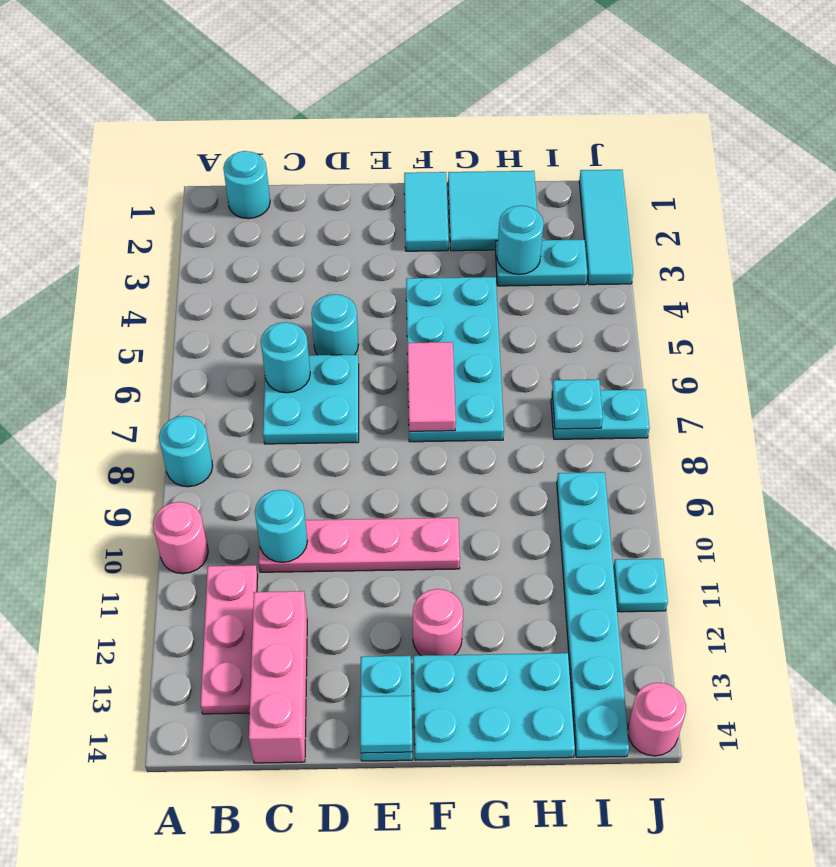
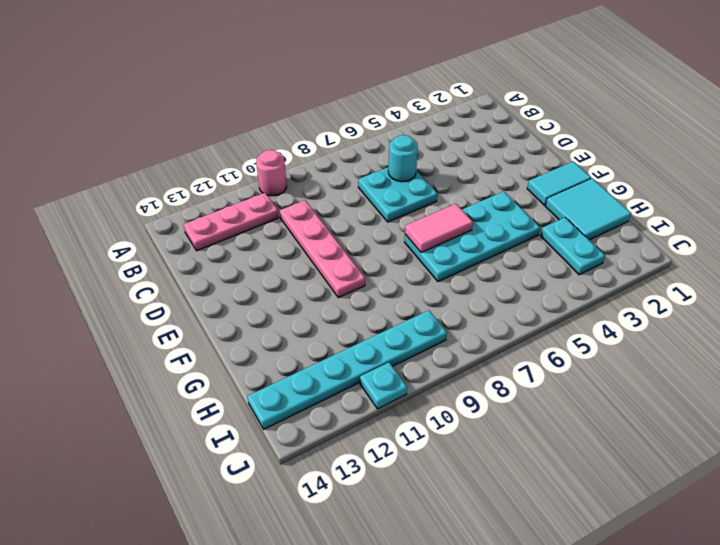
none -> cyan 1x1 round brick [159,416,213,487]
none -> cyan 1x1 round brick [223,151,270,219]
none -> pink 1x3 brick [249,591,307,763]

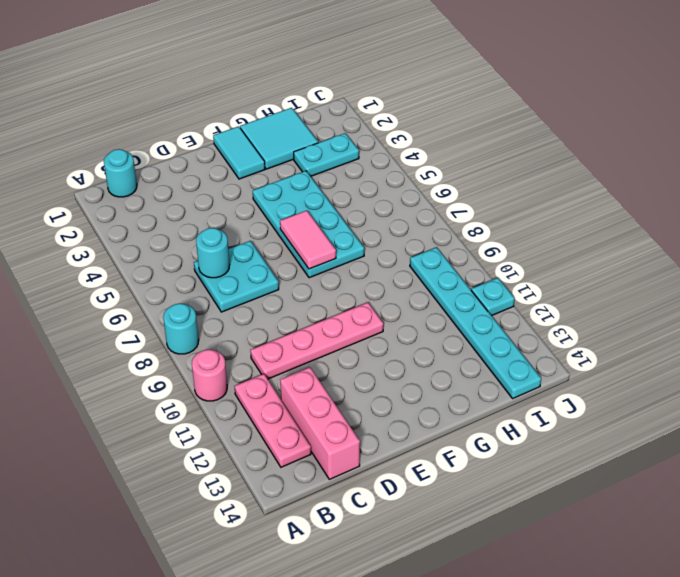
none -> cyan 1x1 round brick [311,294,359,355]
none -> cyan 1x2 plate [361,656,413,761]
none -> pink 1x1 round brick [413,589,463,656]

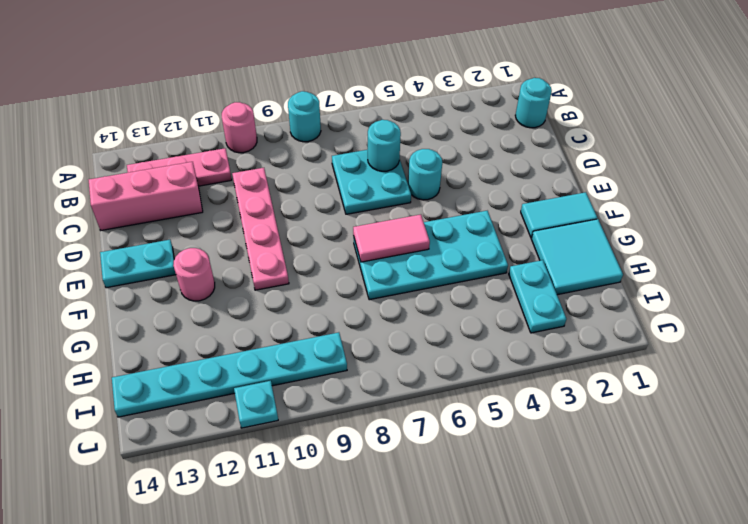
none -> cyan 2x3 plate [413,653,575,760]
none -> cyan 1x2 plate [551,389,650,439]
none -> cyan 1x3 tile [579,170,633,285]

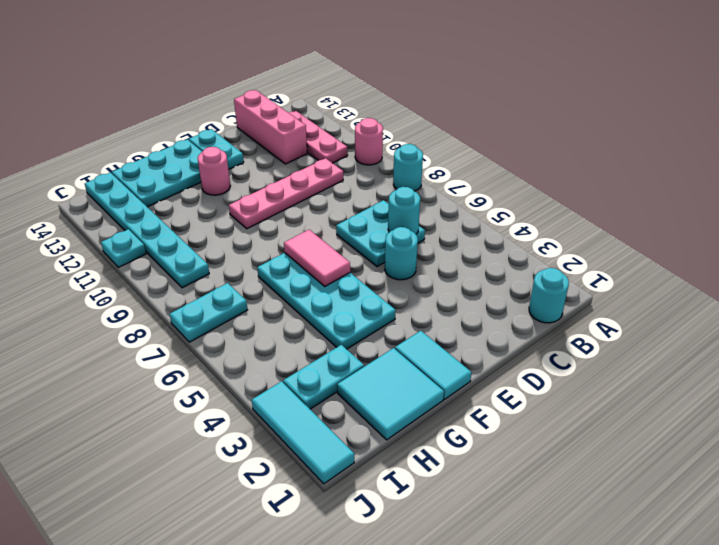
none -> pink 1x1 round brick [628,683,686,756]
none -> cyan 1x1 round brick [255,490,307,562]
none -> cyan 1x1 tile [360,696,412,753]

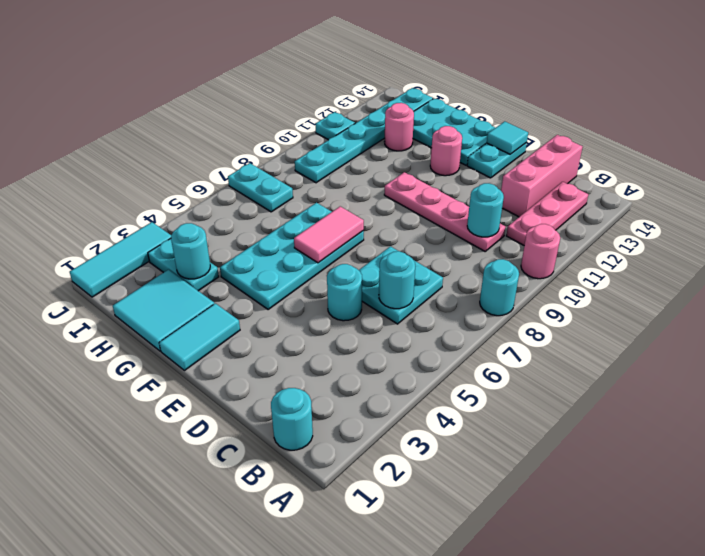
pink 1x1 round brick [384,103,414,151] -> pink 1x1 round brick moved to [628,683,686,756]
none -> cyan 1x1 plate [552,379,603,429]

